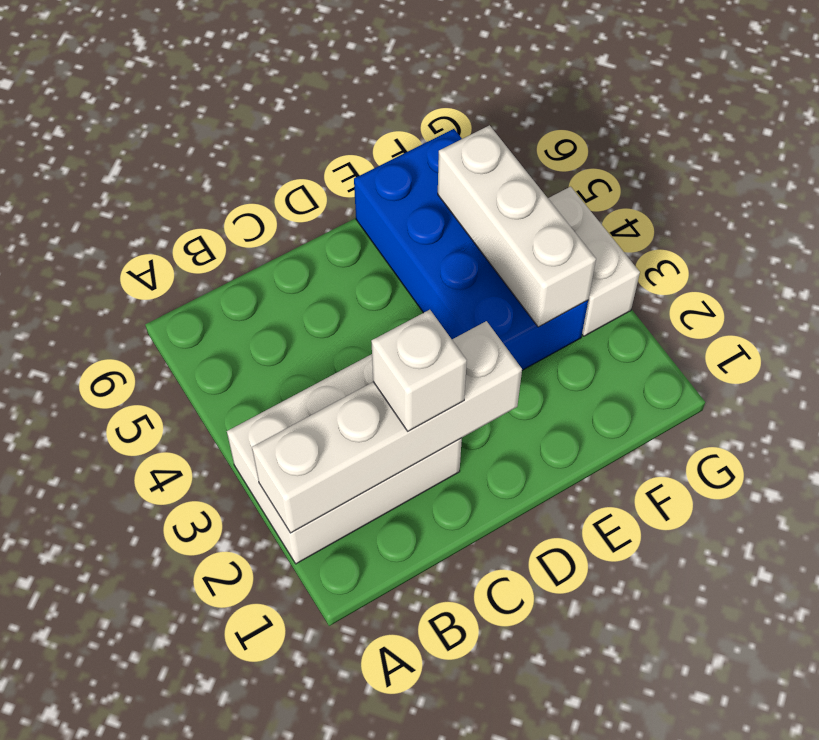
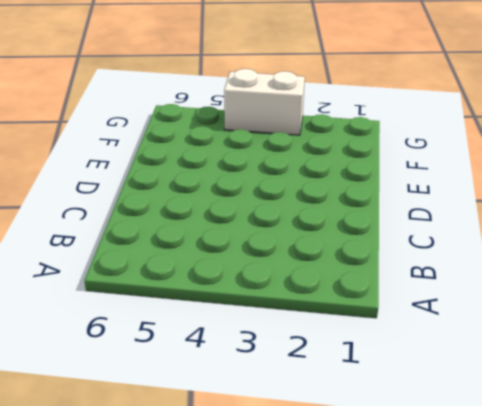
none -> white 2x3 brick [227,354,462,564]
none -> blue 2x4 brick [354,129,588,370]

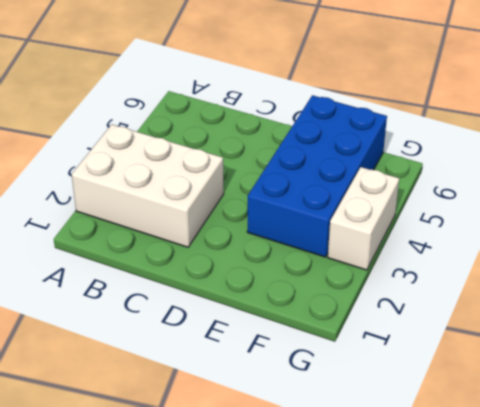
none -> white 1x4 brick [252,321,522,533]
none -> white 1x3 brick [438,125,596,327]

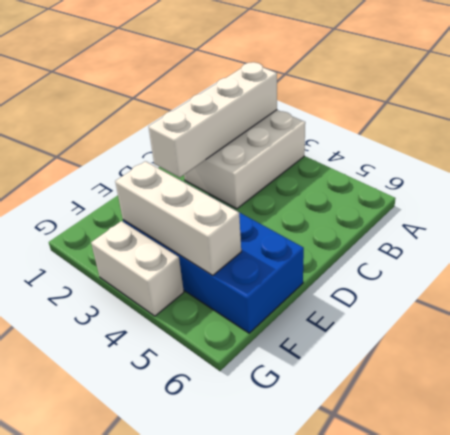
none -> white 1x1 brick [371,310,467,431]

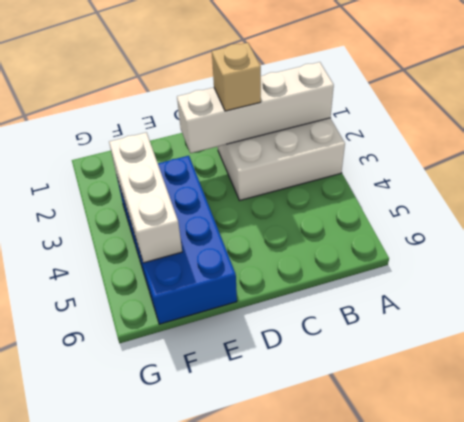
tan 1x1 brick [212,43,261,111] -> white 1x1 brick [371,310,467,431]
none -> white 1x2 brick [548,186,640,336]

